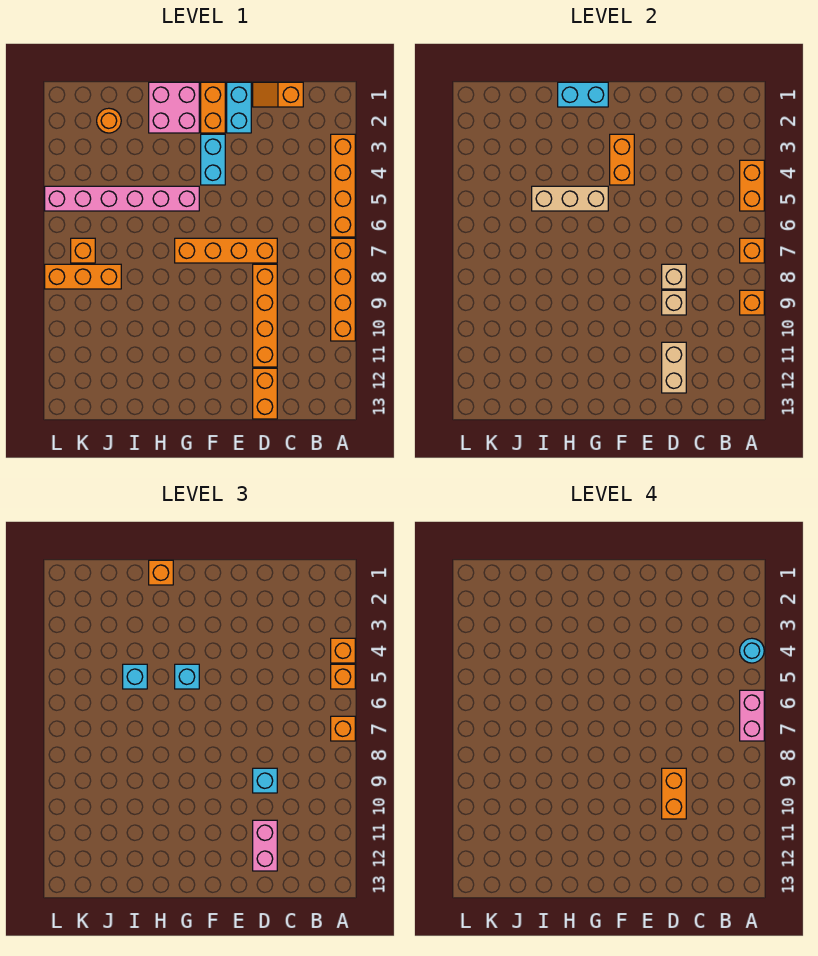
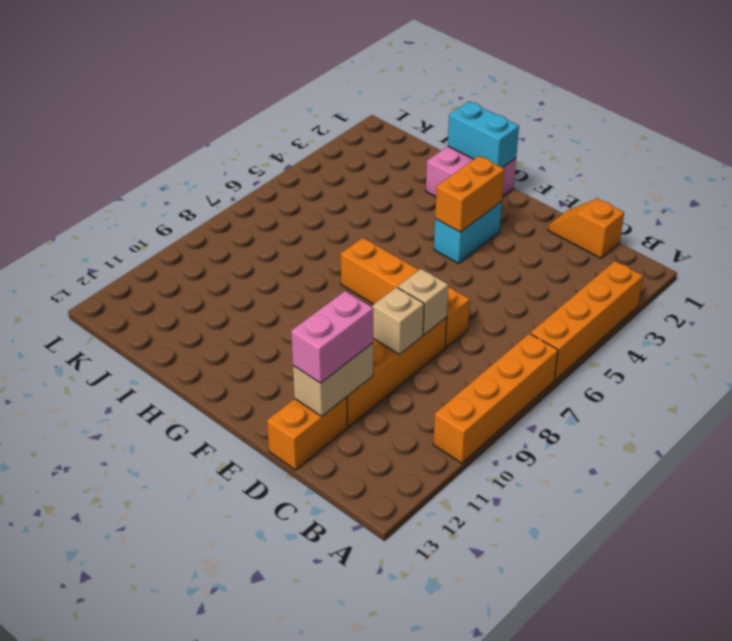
none -> cyan 1x2 brick [227,82,251,133]
none -> orange 1x2 brick [201,82,225,133]
none -> pink 1x6 brick [45,186,199,211]
none -> orange 1x1 round brick [97,108,121,133]

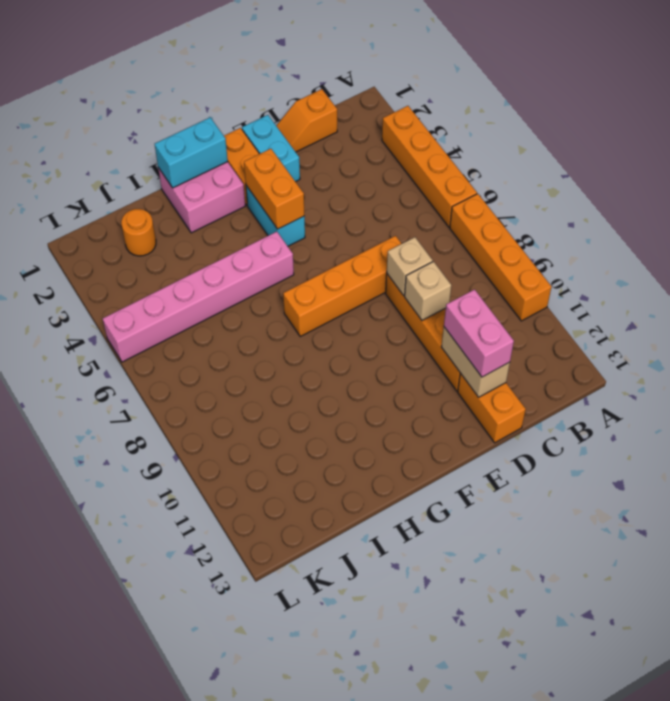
none -> orange 1x3 brick [45,264,121,289]
none -> orange 1x1 brick [71,238,95,263]
none -> orange 1x2 brick [740,160,764,211]
none -> orange 1x1 brick [740,238,764,263]

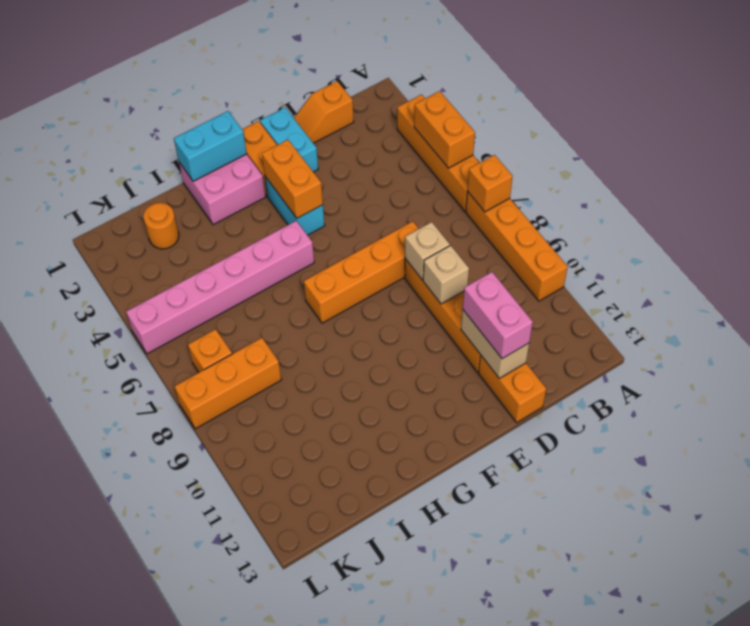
none -> orange 1x1 brick [740,290,764,315]
none -> tan 1x3 brick [532,186,608,211]
none -> orange 1x1 brick [331,638,355,663]
none -> orange 1x1 brick [331,664,355,689]

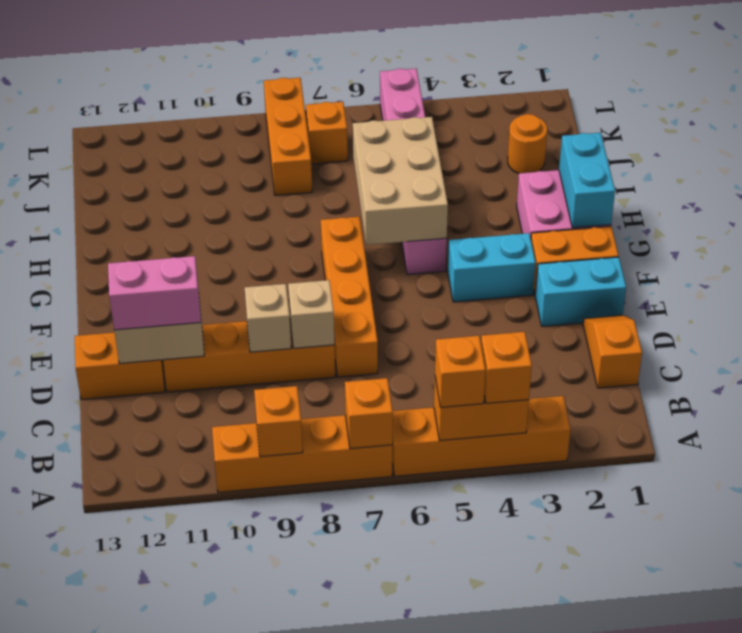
tan 2x3 brick [353,117,448,245] -> tan 1x3 brick [532,186,608,211]
none -> orange 1x2 brick [610,134,634,185]
none -> orange 1x1 brick [331,716,355,741]
none -> cyan 1x1 brick [253,768,277,793]
none -> cyan 1x1 brick [175,664,199,689]

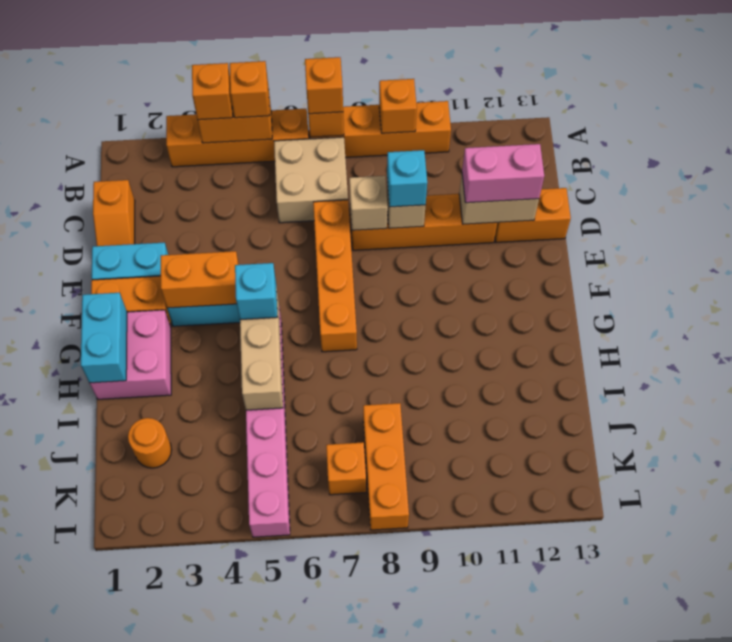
tan 2x2 brick [274,137,348,223] -> none
none -> orange 1x1 brick [149,560,173,585]
none -> cyan 1x1 brick [123,664,147,689]
none -> cyan 1x1 round brick [740,638,764,663]
none -> pink 1x2 brick [740,690,764,741]

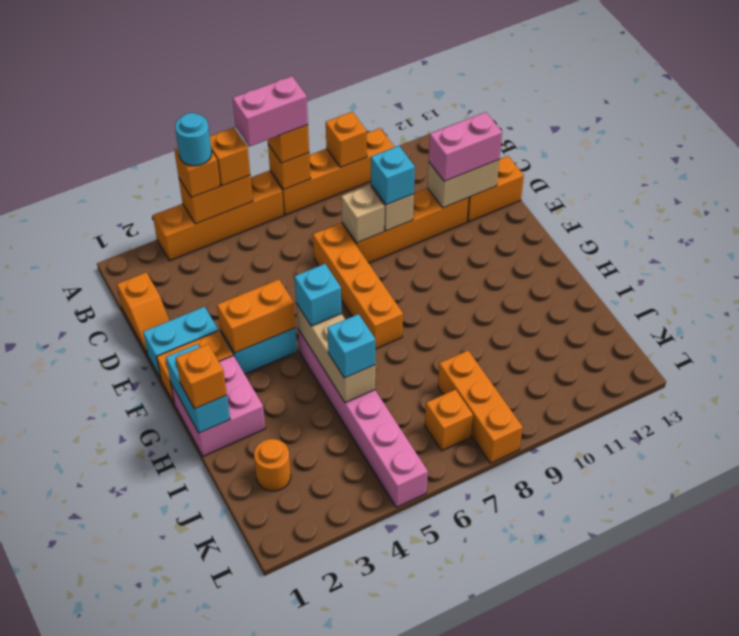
none -> orange 1x2 brick [662,768,686,819]

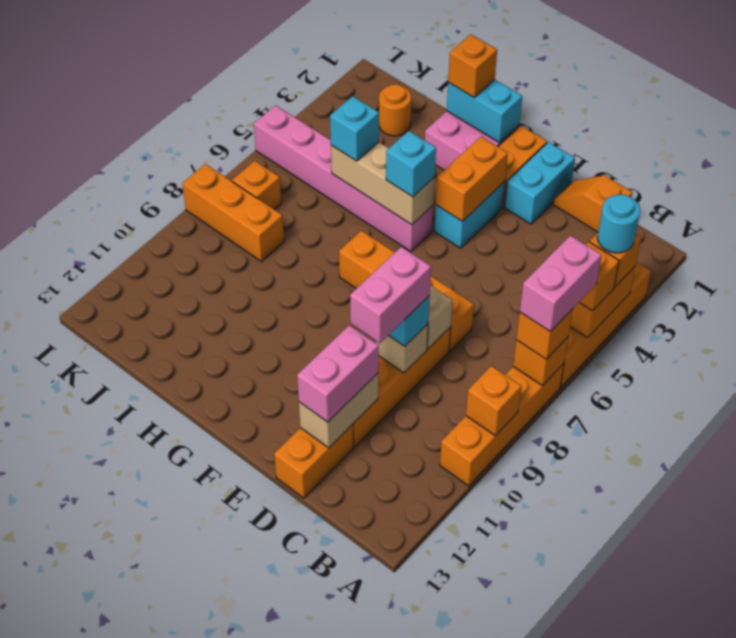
pink 1x2 brick [350,247,431,343] -> orange 1x2 brick [662,768,686,819]

